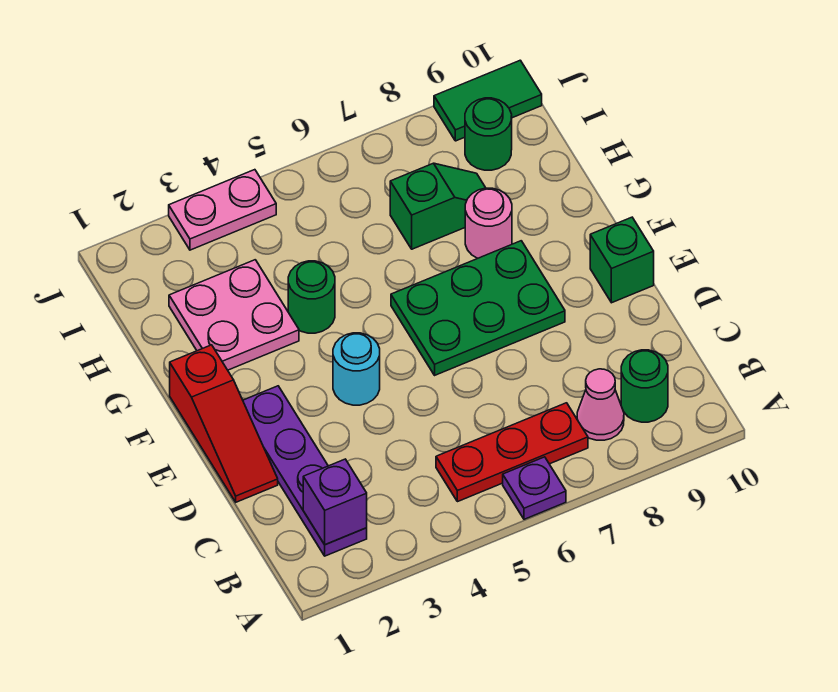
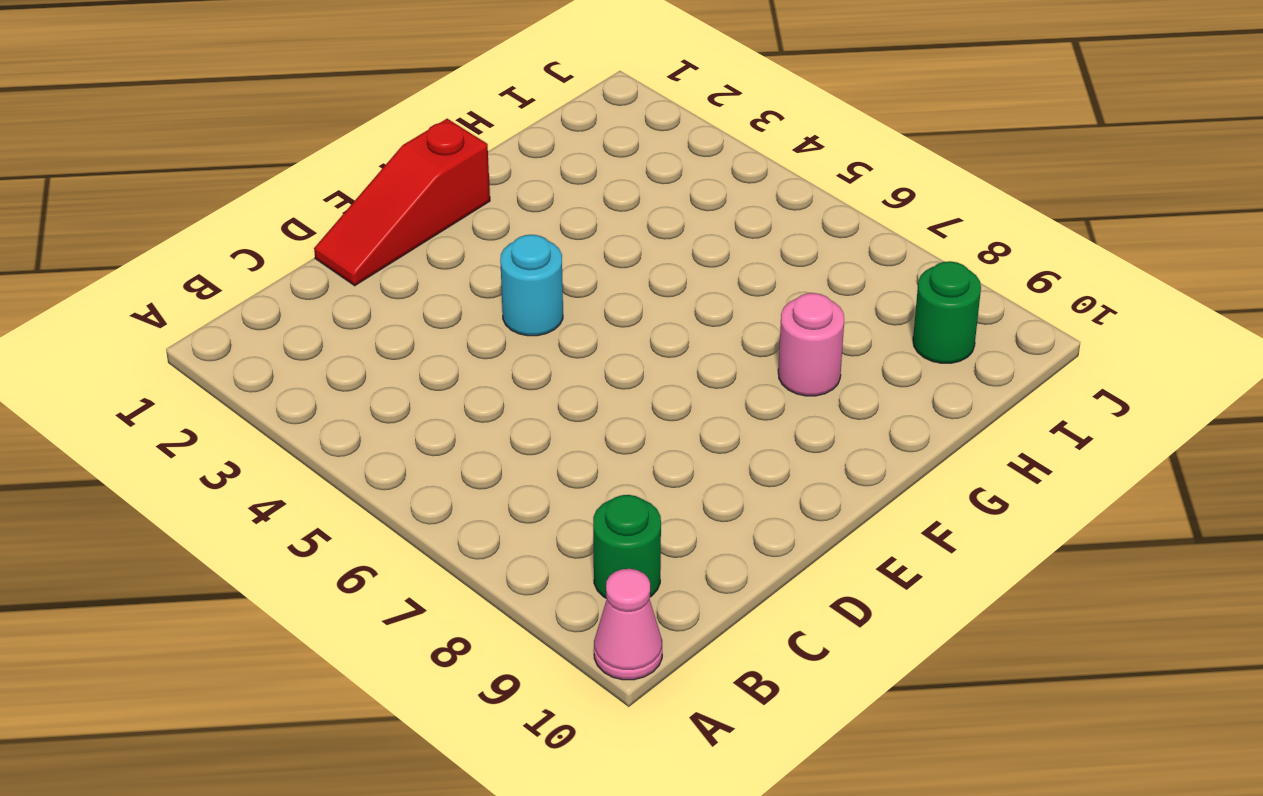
pink 1x1 cone [594,569,662,680] -> pink 1x1 cone moved to [577,369,624,440]
none -> purple 1x1 plate [503,457,566,519]
none -> purple 1x4 plate [243,386,367,556]
none -> red 1x3 plate [436,403,588,502]

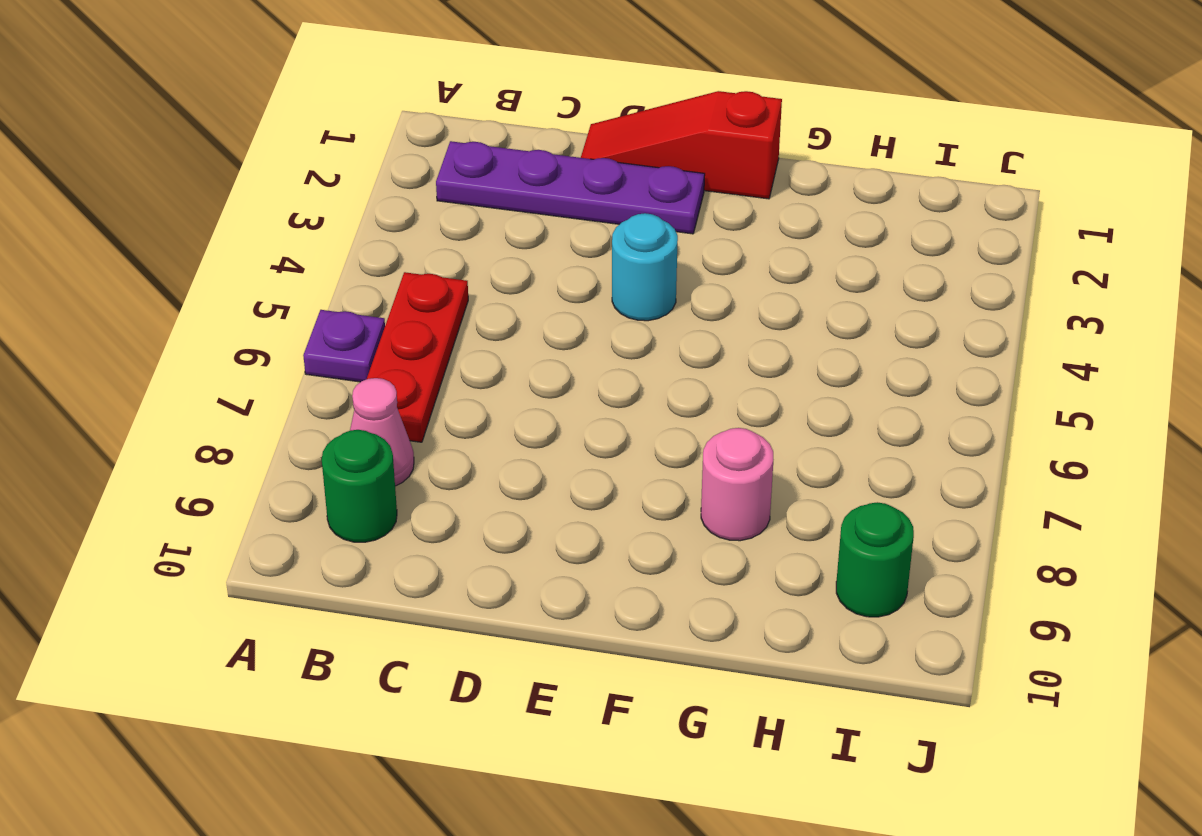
none -> green 2x3 plate [391,241,565,375]
none -> green 1x1 brick [590,217,654,303]
none -> pink 2x2 plate [169,260,299,370]

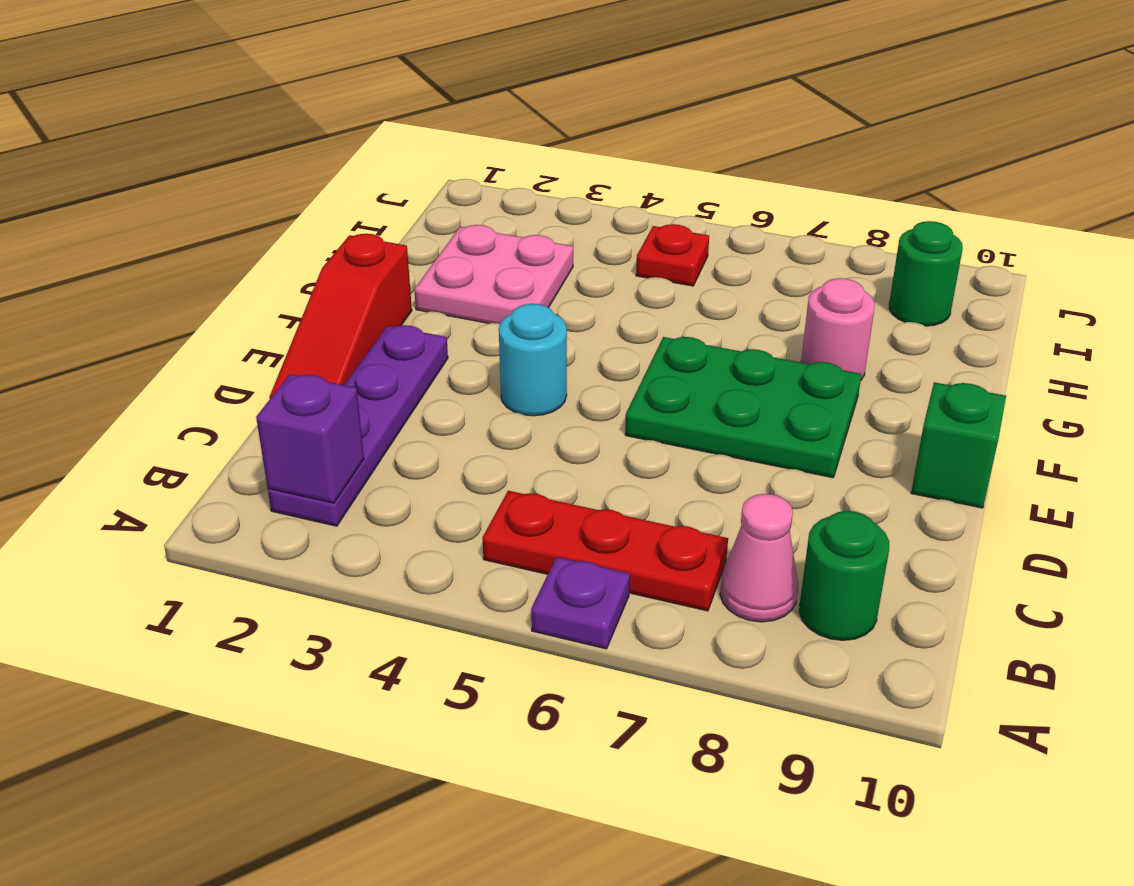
red 1x1 plate [636,224,709,286] -> none
none -> green 1x1 round brick [288,261,335,333]
none -> green 1x2 slope [390,163,485,249]
none -> pink 1x2 plate [169,170,276,250]

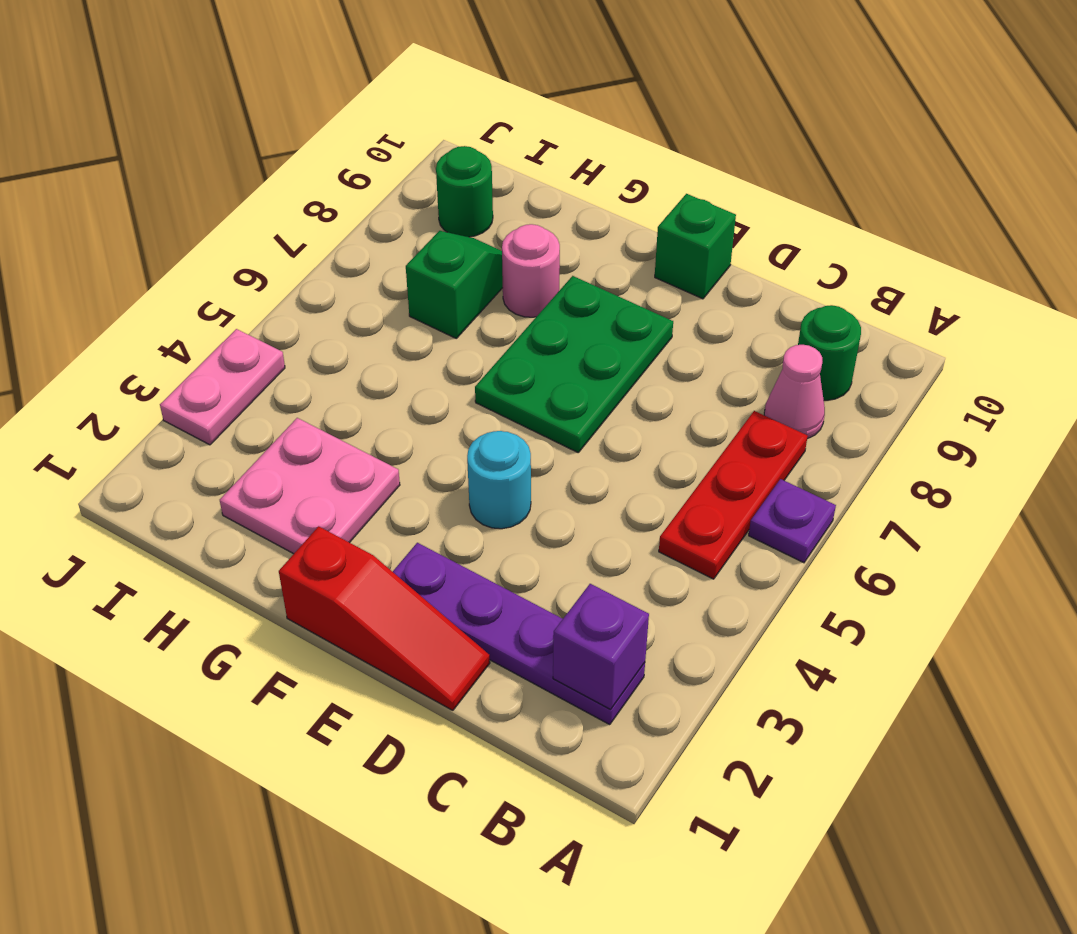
none -> green 1x1 round brick [288,261,335,333]
none -> green 1x2 tile [434,60,542,141]

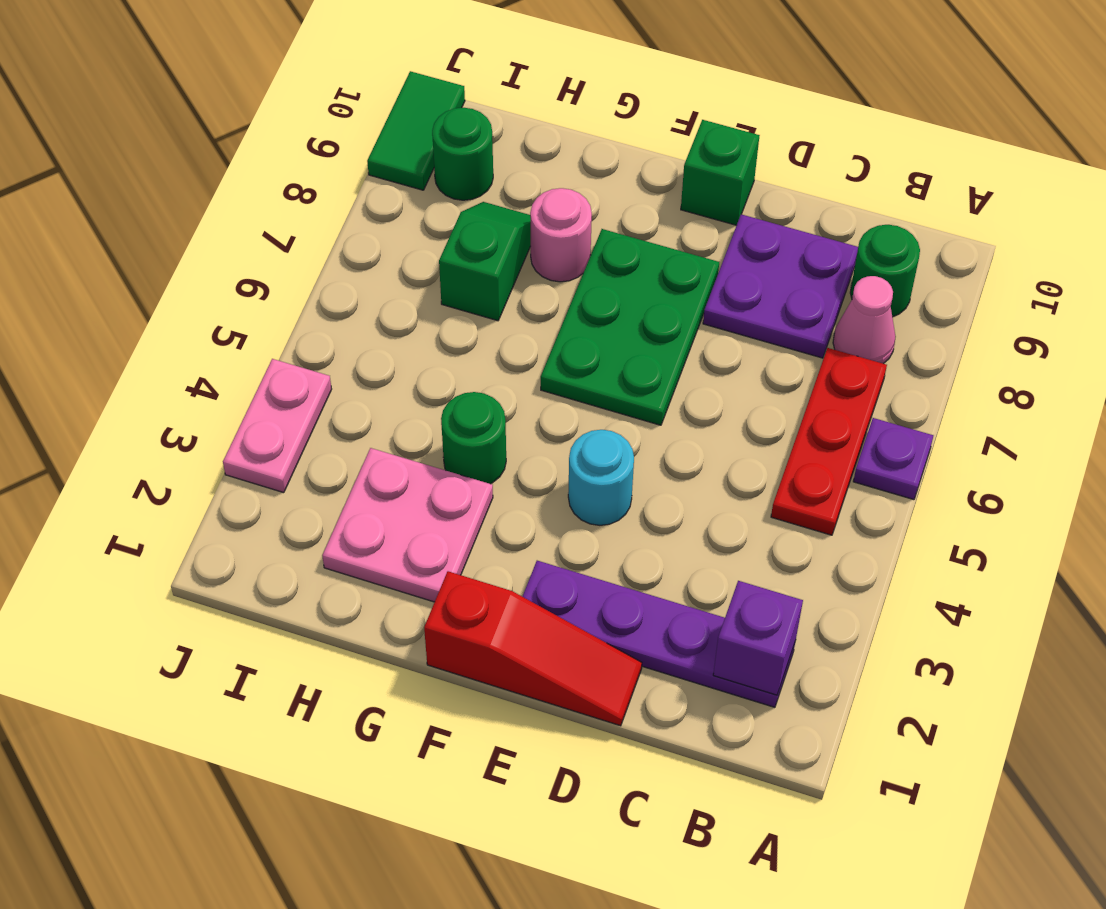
purple 2x2 plate [703,214,858,358] -> none

